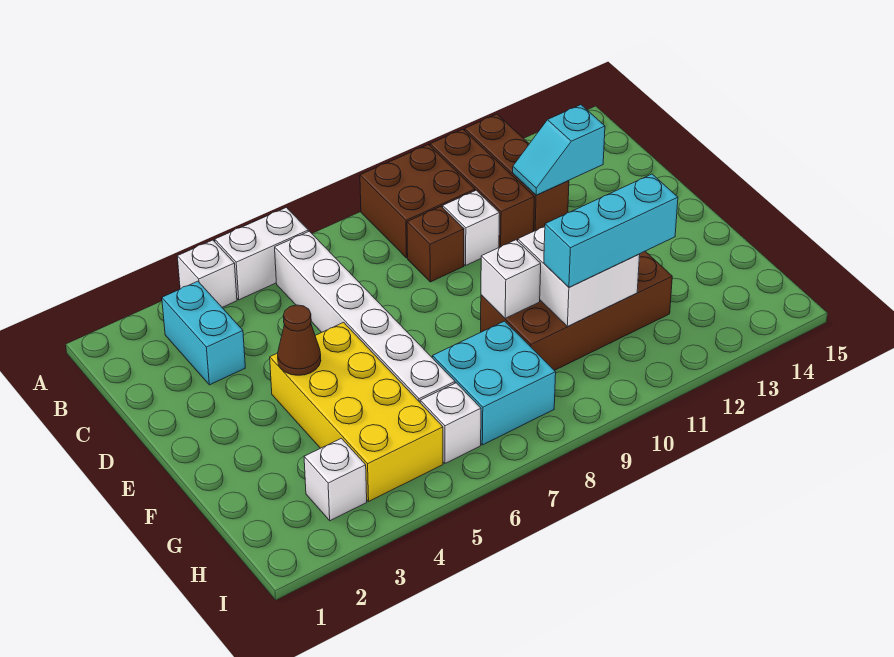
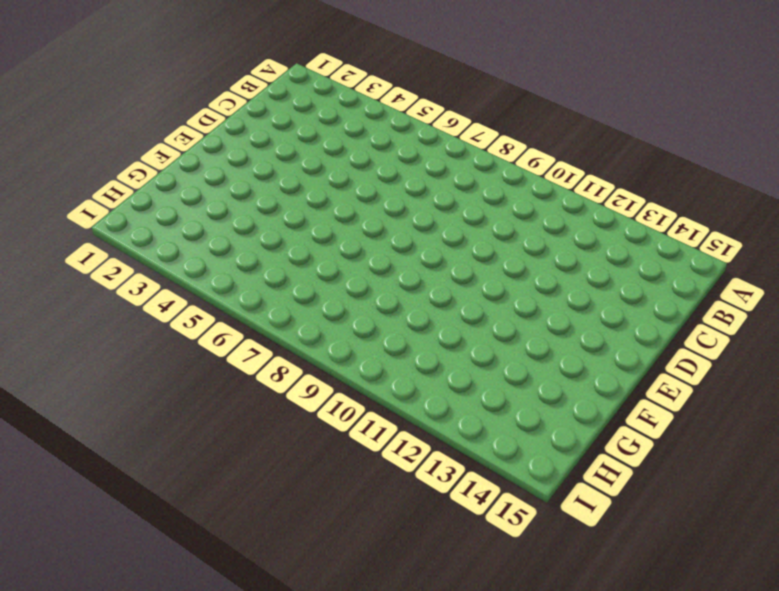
none -> white 1x1 brick [177,240,237,307]
none -> white 1x2 brick [215,208,308,300]
none -> brown 2x2 brick [360,145,475,258]

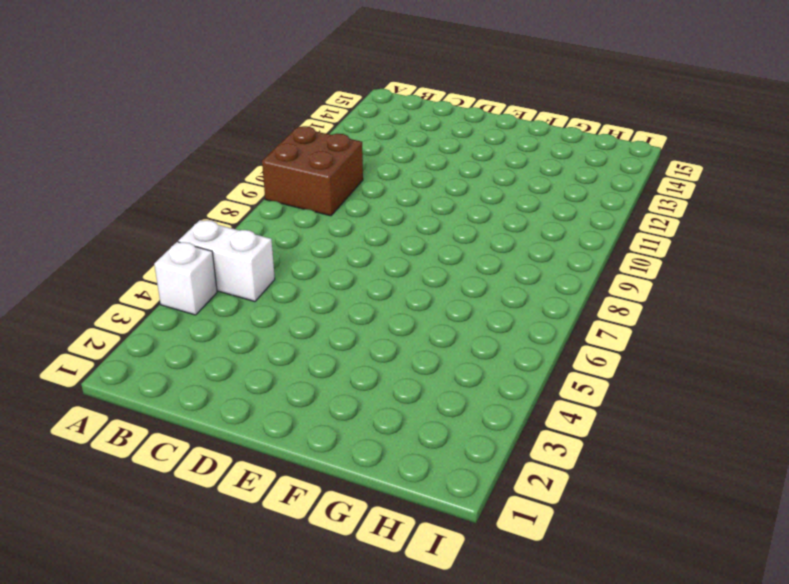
white 1x2 brick [178,220,275,301] -> white 1x2 brick turned to [215,208,308,300]
none -> brown 1x3 brick [430,129,534,247]
none -> brown 1x3 brick [465,114,569,231]
none -> cyan 1x2 brick [162,281,245,385]

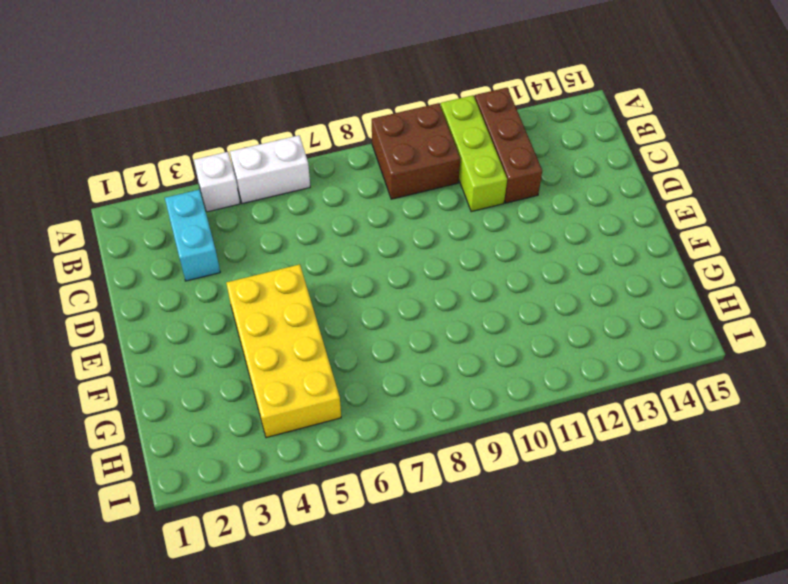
lime 1x3 brick [441,95,507,212] -> brown 1x3 brick [430,129,534,247]
none -> white 1x6 brick [275,231,455,402]
none -> brown 1x1 brick [407,206,464,282]
none -> white 1x1 brick [443,190,500,265]

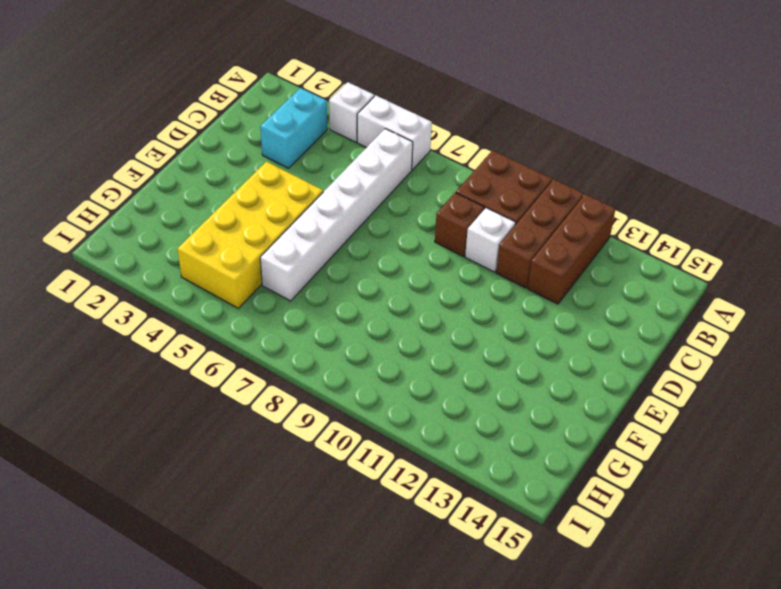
none -> brown 2x4 brick [481,251,672,370]
none -> cyan 2x2 brick [433,321,556,445]
none -> white 1x1 brick [304,438,367,521]

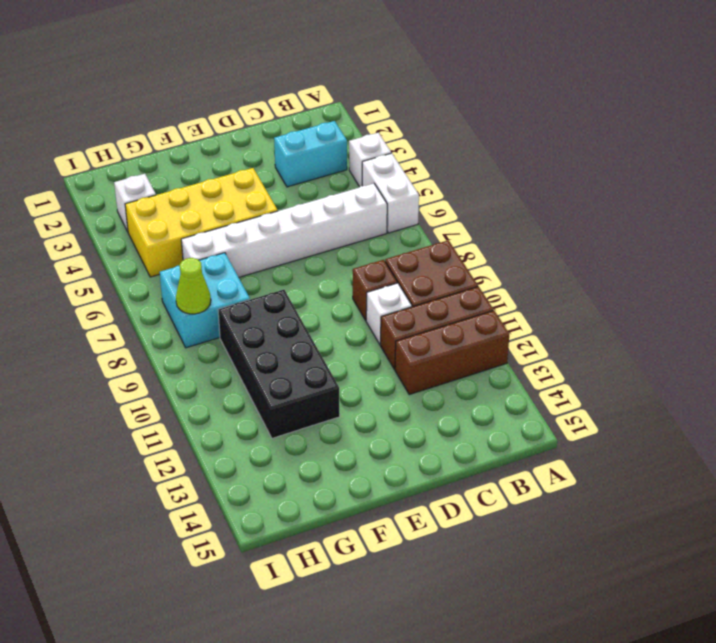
black 2x4 brick [218,290,340,438] -> brown 2x4 brick [481,251,672,370]
lime 1x1 cone [176,258,211,314] -> none
none -> white 1x1 brick [420,383,481,463]
none -> cyan 1x2 slope [513,105,605,195]
none -> brown 1x1 cone [278,305,321,375]

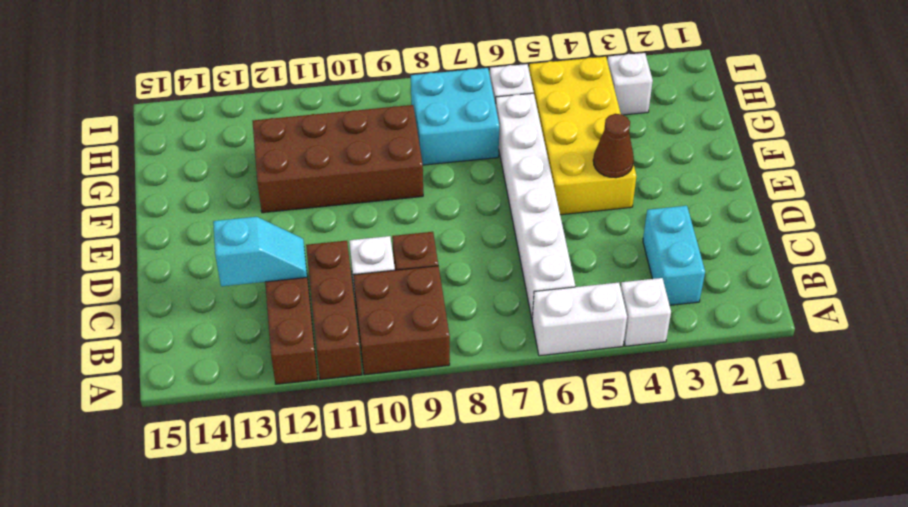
none -> white 1x1 brick [481,240,541,318]
none -> white 2x2 brick [518,226,640,326]
none -> cyan 1x3 brick [544,174,678,287]

